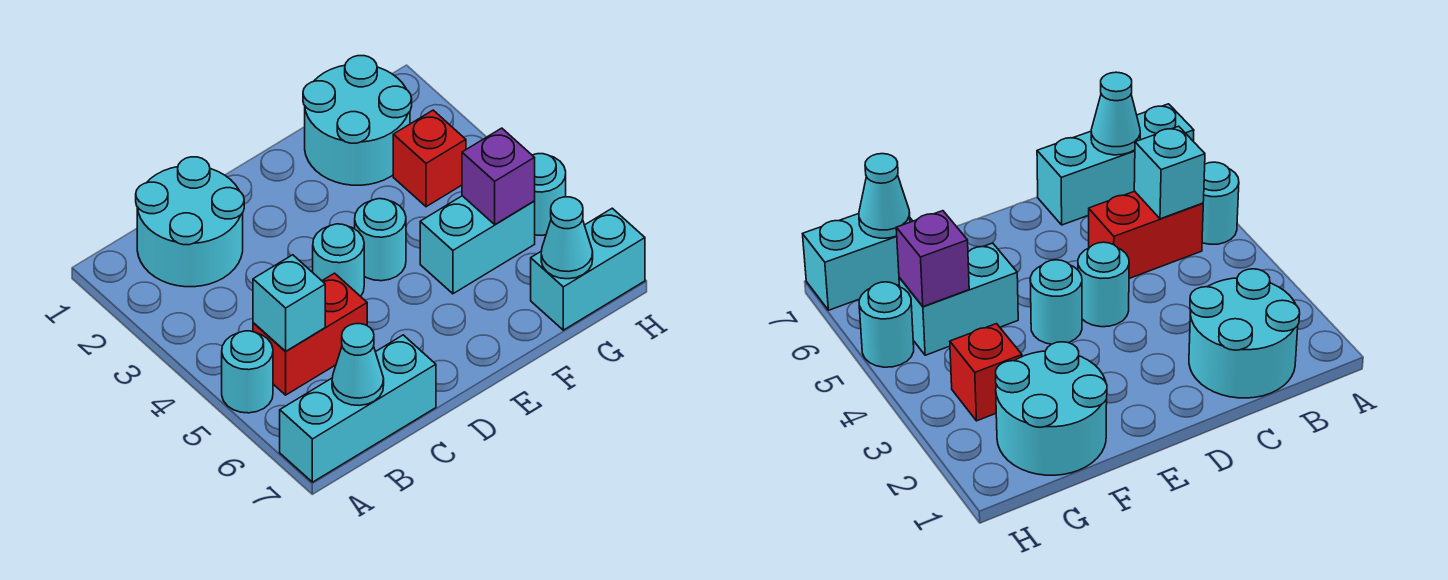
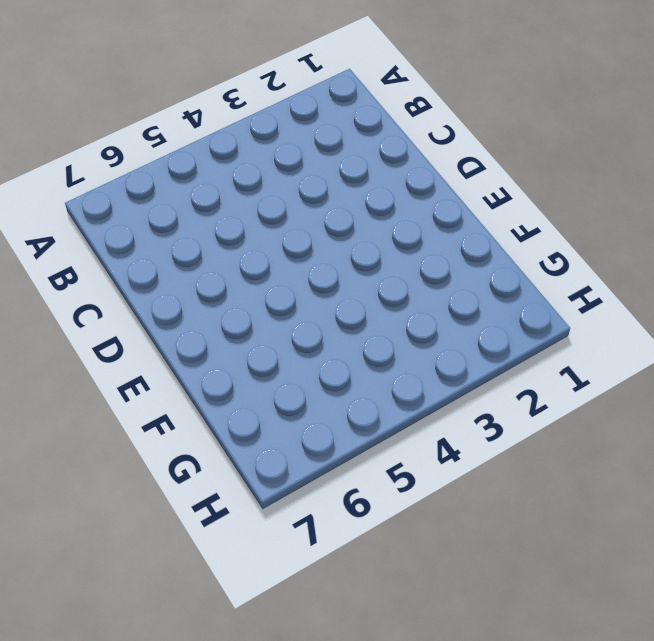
none -> cyan 1x1 round brick [222,331,273,413]
none -> cyan 1x3 brick [280,335,436,482]
none -> cyan 2x2 round brick [136,157,244,287]

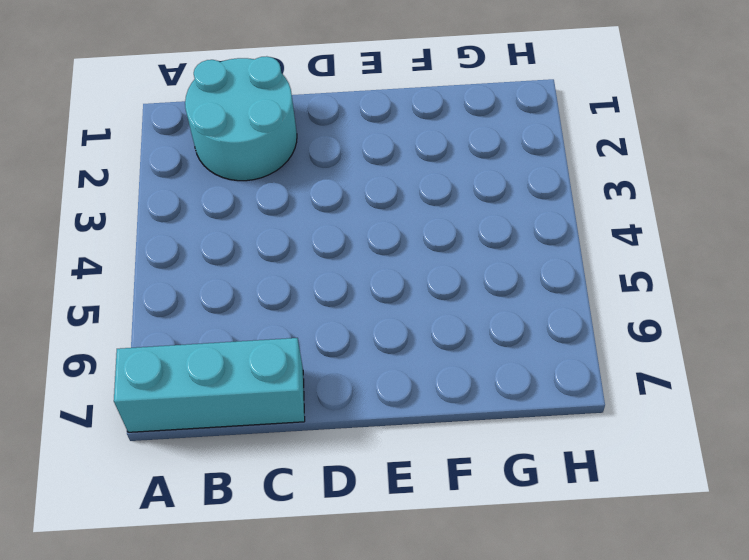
none -> cyan 1x1 round brick [222,331,273,413]
none -> red 1x2 brick [253,273,367,395]
none -> cyan 1x1 round brick [313,224,364,296]

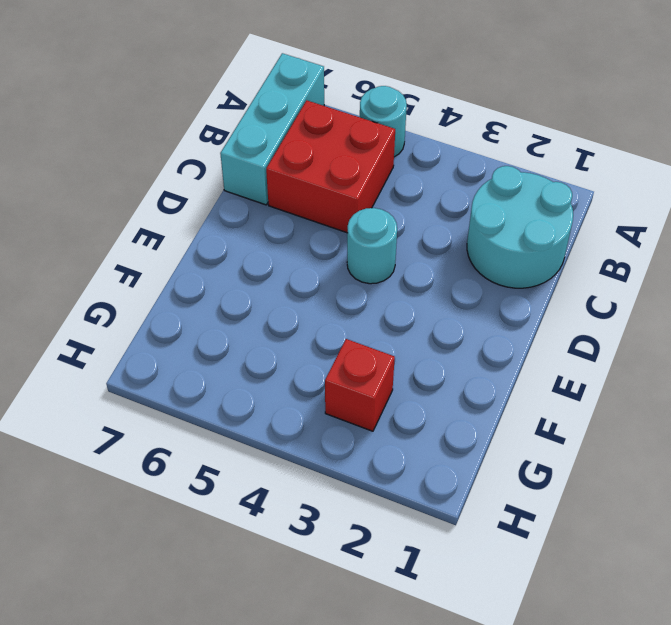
red 2x2 brick [266,100,395,233] -> red 1x2 brick [253,273,367,395]
none -> cyan 1x1 round brick [355,199,406,281]
none -> cyan 2x2 round brick [303,56,412,185]
none -> cyan 1x2 brick [420,196,535,294]

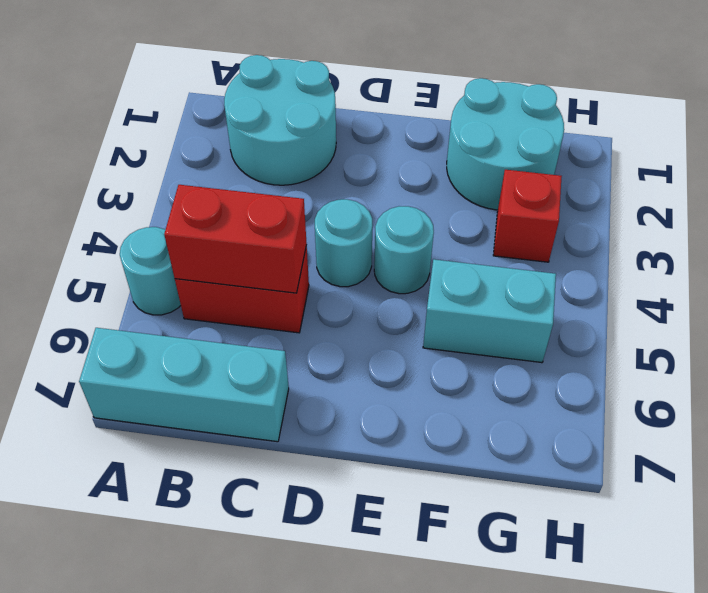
red 1x2 brick [164,185,307,293] -> cyan 1x1 brick [253,255,325,351]
none -> cyan 1x2 brick [531,208,645,330]
none -> cyan 1x1 round brick [532,154,566,235]
none -> cyan 1x1 cone [332,324,384,406]

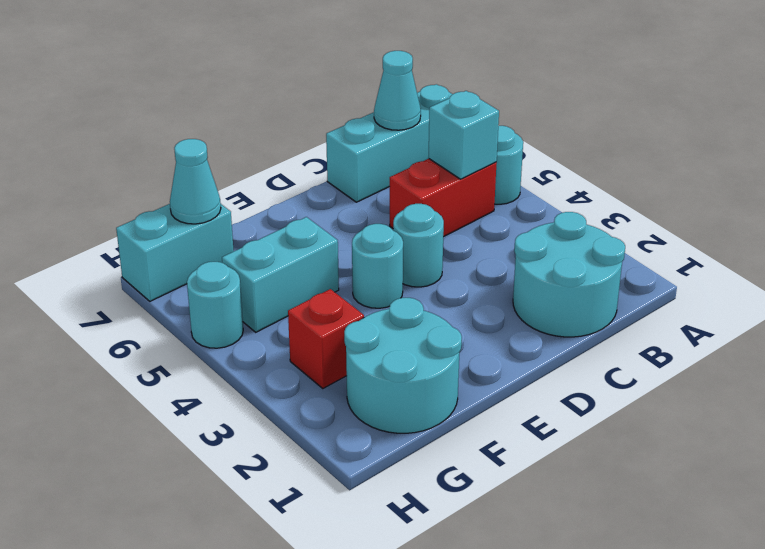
none -> purple 1x1 brick [462,128,535,225]

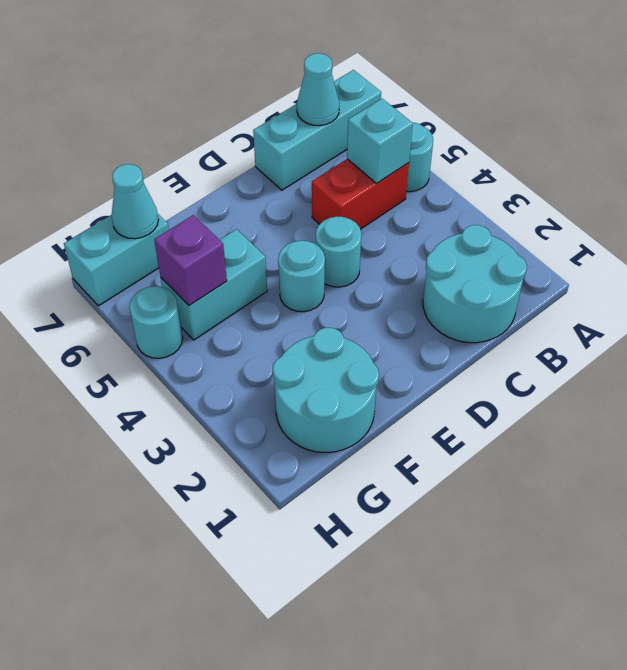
none -> red 1x1 brick [393,110,466,207]

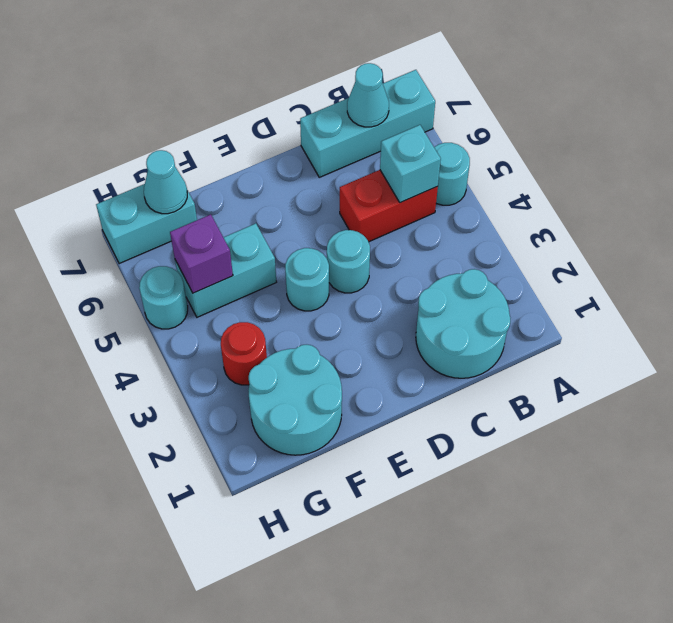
red 1x1 round brick [221,322,267,385] -> red 1x1 brick [393,110,466,207]

